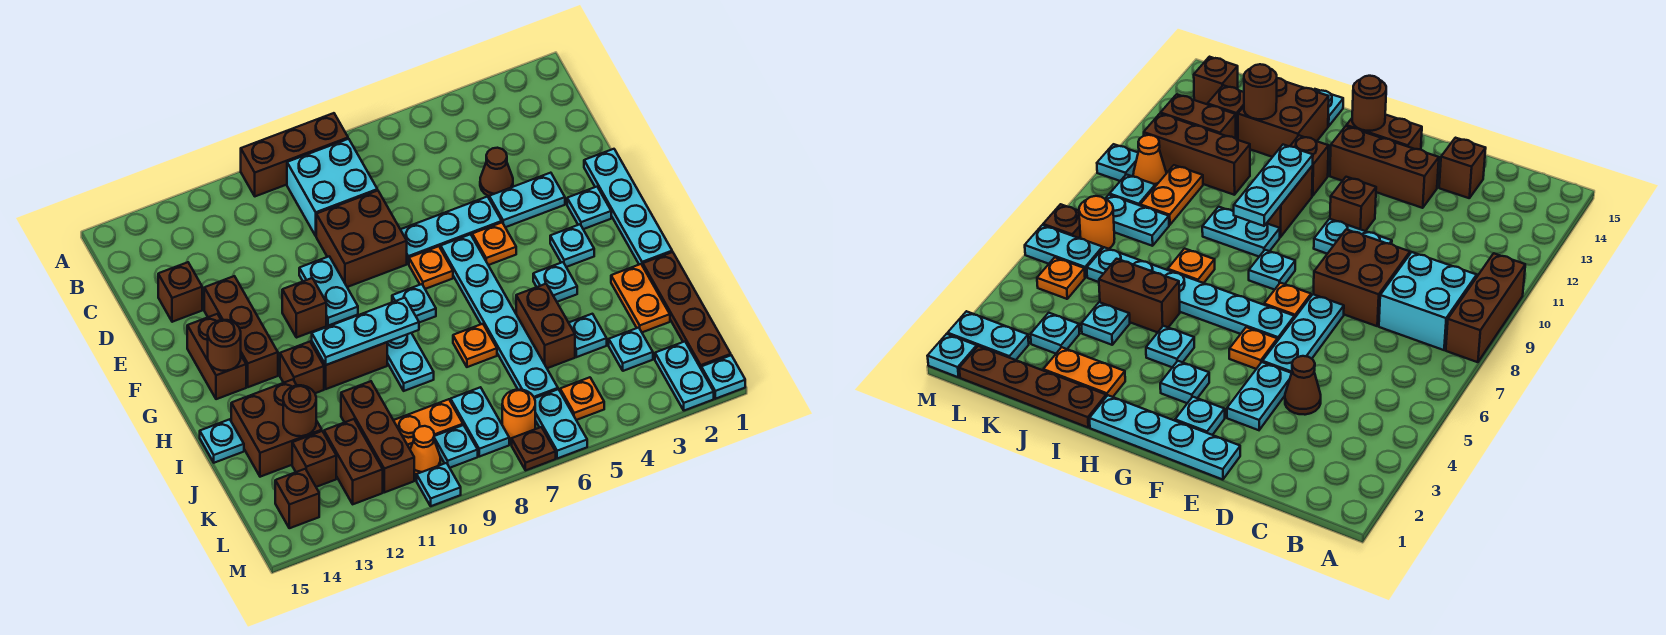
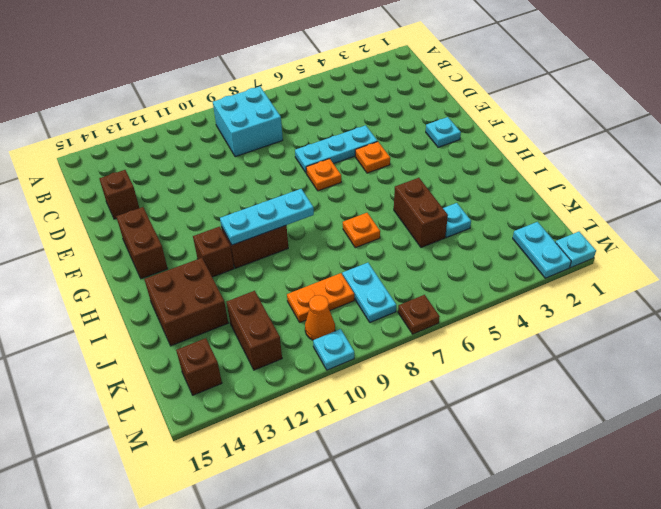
none -> brown 1x3 brick [241,113,348,196]
none -> brown 1x1 cone [480,148,513,196]
none -> brown 2x2 brick [316,190,407,287]
none -> cyan 1x4 plate [584,149,672,266]

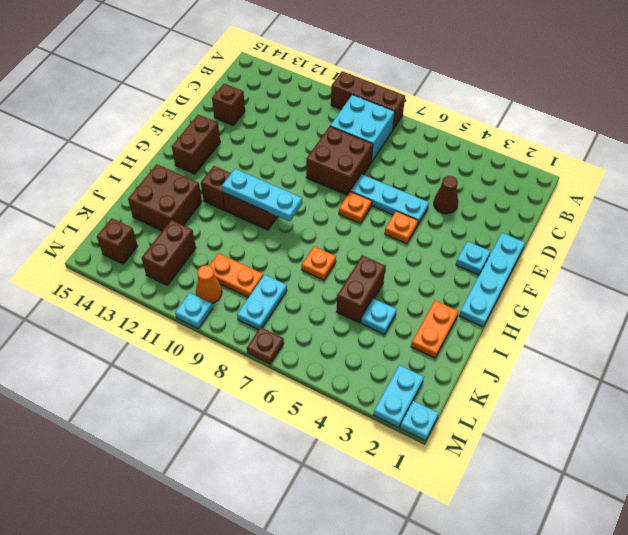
none -> cyan 1x2 plate [489,173,565,227]
none -> cyan 1x2 plate [299,256,358,326]
none -> brown 1x3 brick [204,276,278,387]
none -> cyan 1x6 plate [441,234,558,398]

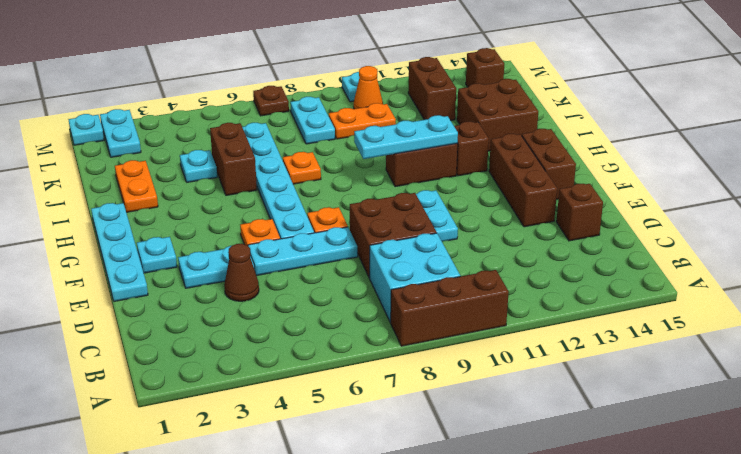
none -> brown 1x1 brick [282,278,326,338]
none -> cyan 1x1 plate [550,224,594,267]
none -> cyan 1x1 plate [392,284,436,323]
none -> cyan 1x1 plate [533,262,577,302]

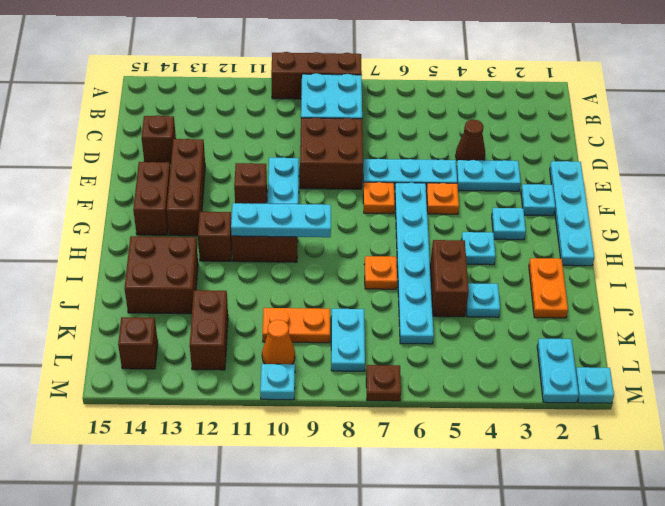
none -> cyan 1x1 plate [392,284,436,323]
none -> cyan 1x2 plate [387,333,434,391]
none -> brown 1x4 plate [643,252,731,368]
none -> cyan 1x1 plate [200,419,244,463]

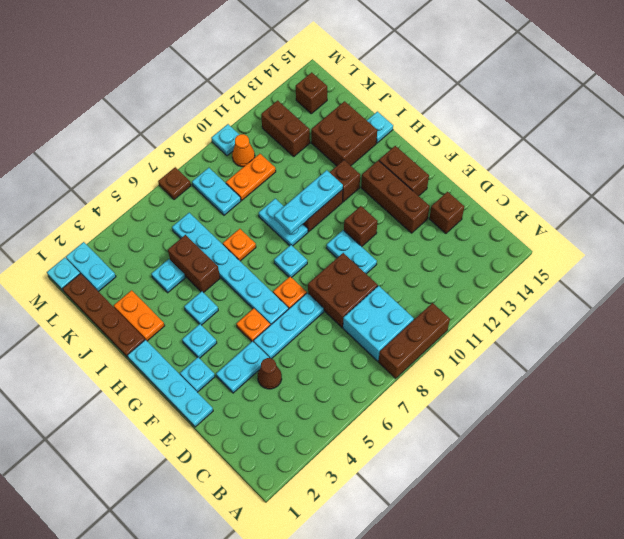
none -> brown 1x3 brick [341,381,414,492]
none -> cyan 1x1 plate [609,328,653,371]
none -> brown 1x1 brick [292,431,336,487]
none -> orange 1x1 plate [560,377,604,420]

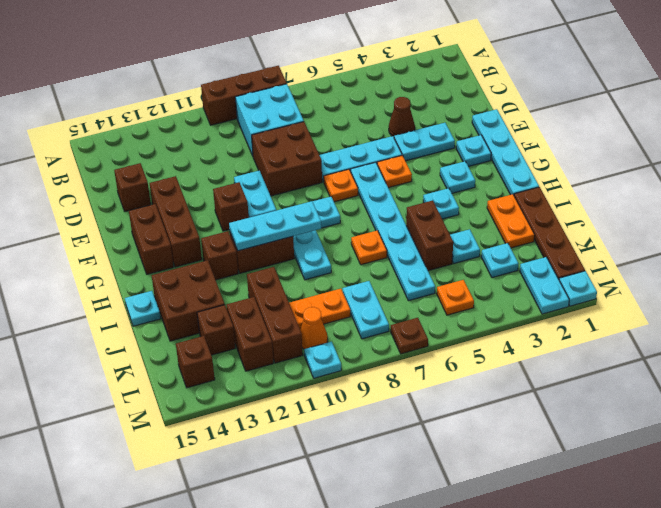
none -> cyan 1x2 plate [534,389,587,459]
none -> orange 1x1 round brick [502,389,535,439]
none -> cyan 1x1 plate [434,425,478,468]
none -> brown 1x1 round brick [208,320,241,371]

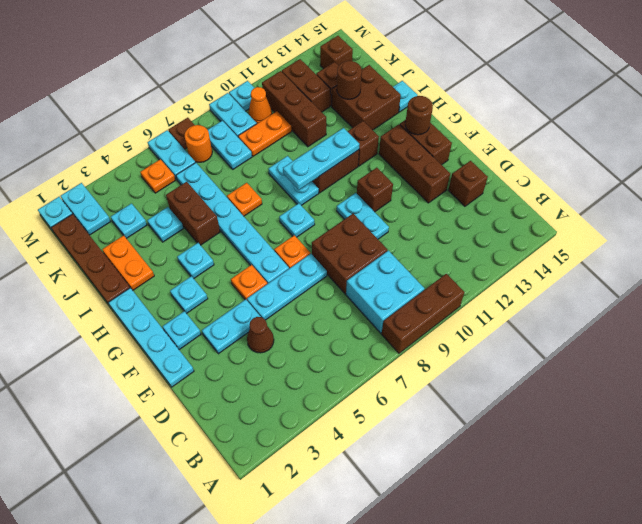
cyan 1x2 plate [209,93,257,137] -> cyan 1x1 plate [434,425,478,468]

